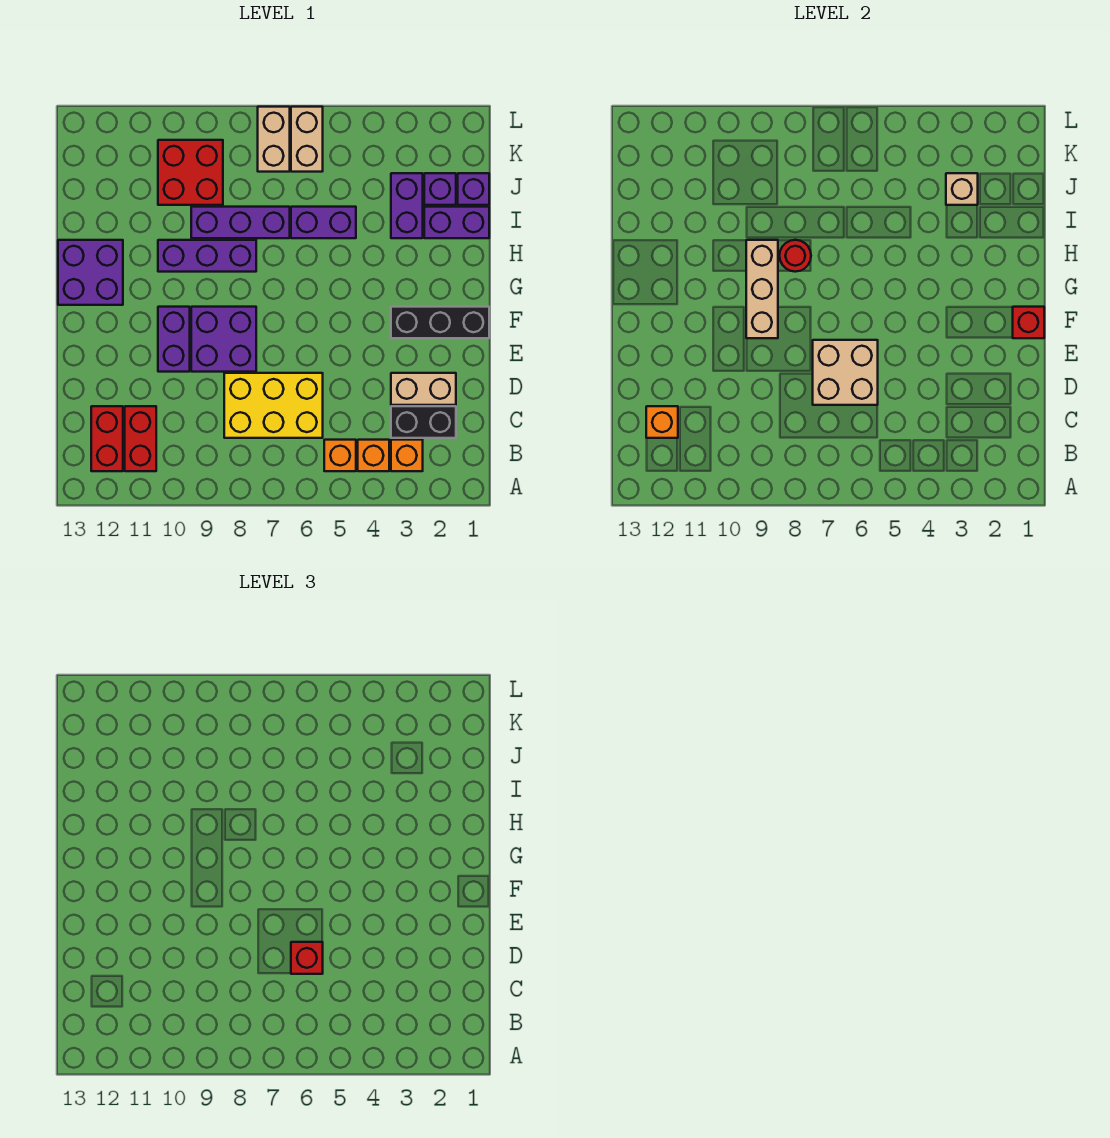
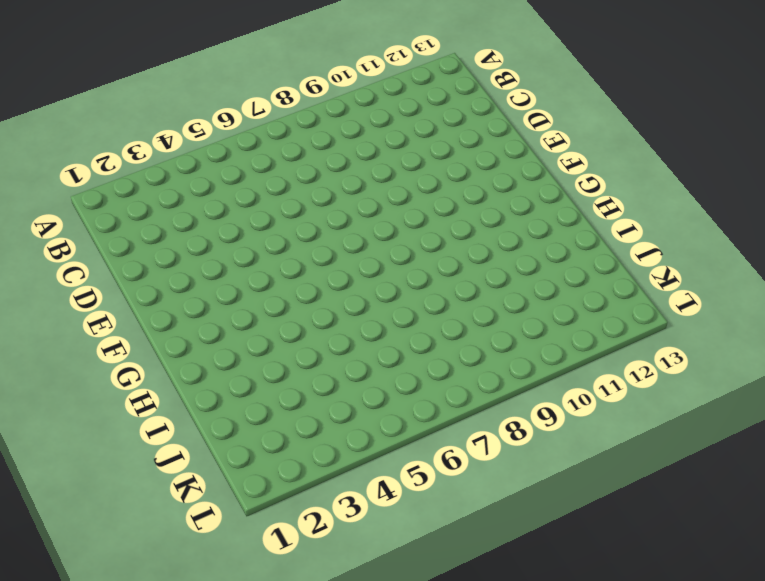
none -> orange 1x1 brick [391,440,423,471]
none -> orange 1x1 brick [358,440,389,471]
none -> orange 1x1 brick [324,440,356,471]

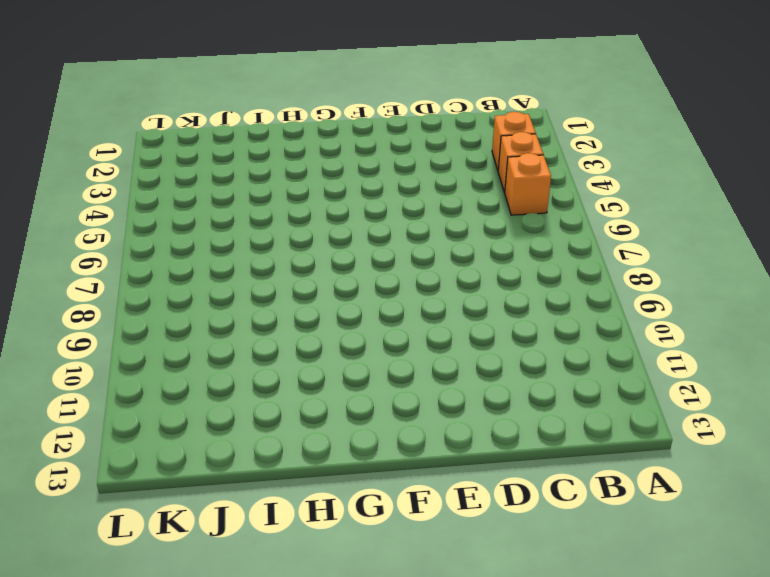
none -> red 1x2 brick [125,406,156,471]
none -> red 1x2 brick [91,406,123,471]
none -> black 1x2 brick [391,406,456,438]

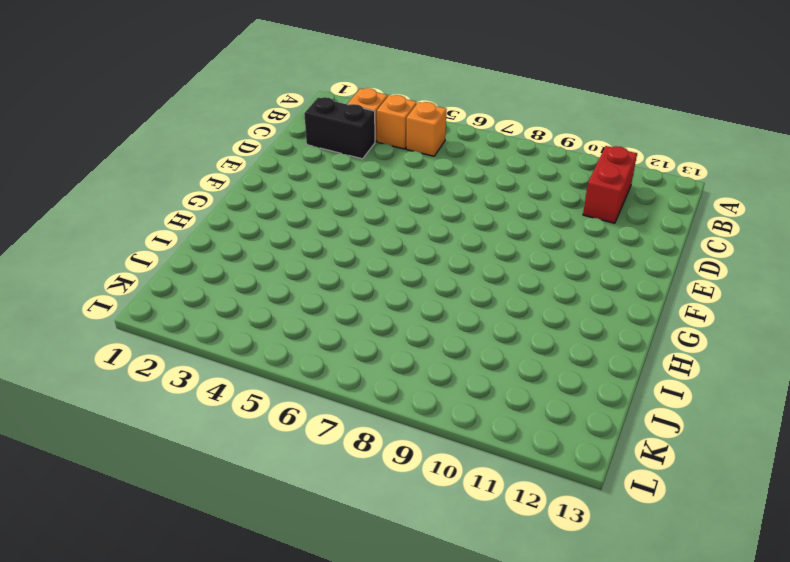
none -> red 1x2 brick [91,406,123,471]
none -> yellow 2x3 brick [224,373,323,438]
none -> tan 1x2 brick [391,373,456,405]

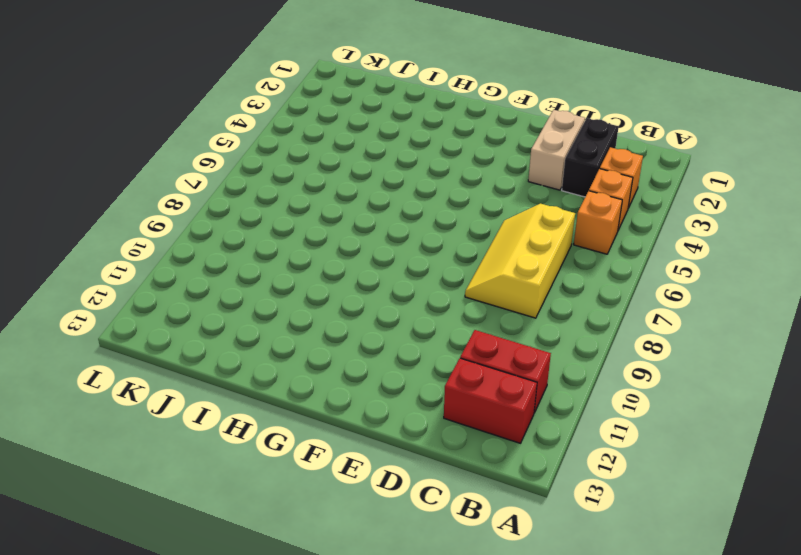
yellow 2x3 slope [465,204,575,318] -> yellow 2x3 brick [224,373,323,438]
none -> purple 2x2 brick [191,307,256,372]
none -> purple 1x2 brick [158,307,190,372]
none -> black 1x3 brick [391,307,489,338]

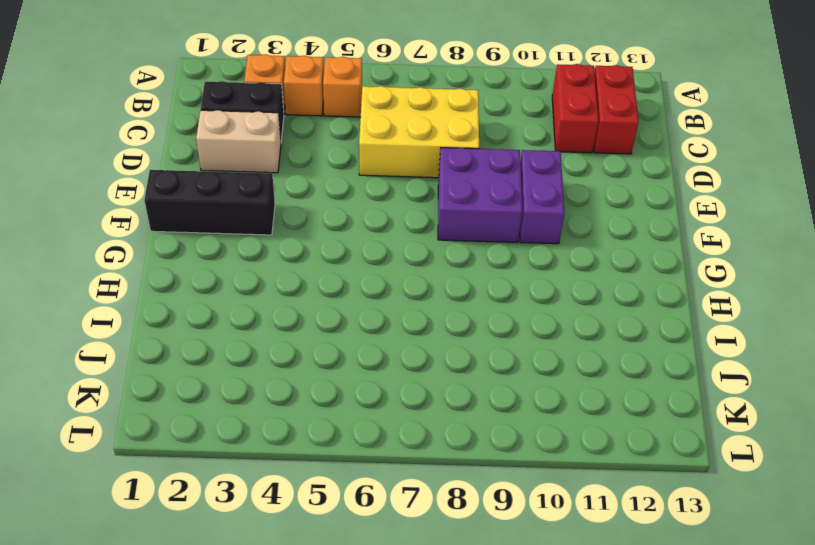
none -> purple 2x2 brick [58,240,123,305]
none -> purple 1x3 brick [158,240,256,272]
none -> purple 1x2 brick [424,207,489,238]

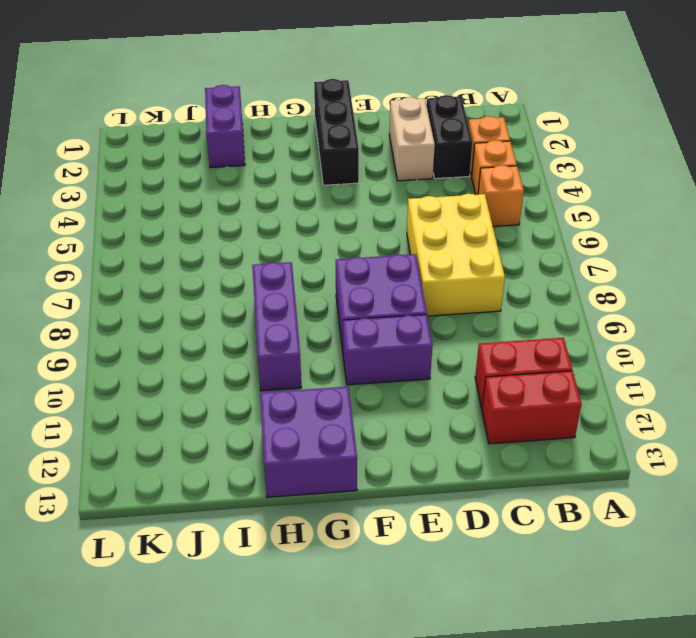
none -> purple 1x2 brick [391,173,423,238]
none -> purple 1x2 brick [291,207,356,238]
none -> purple 1x3 brick [191,207,290,238]

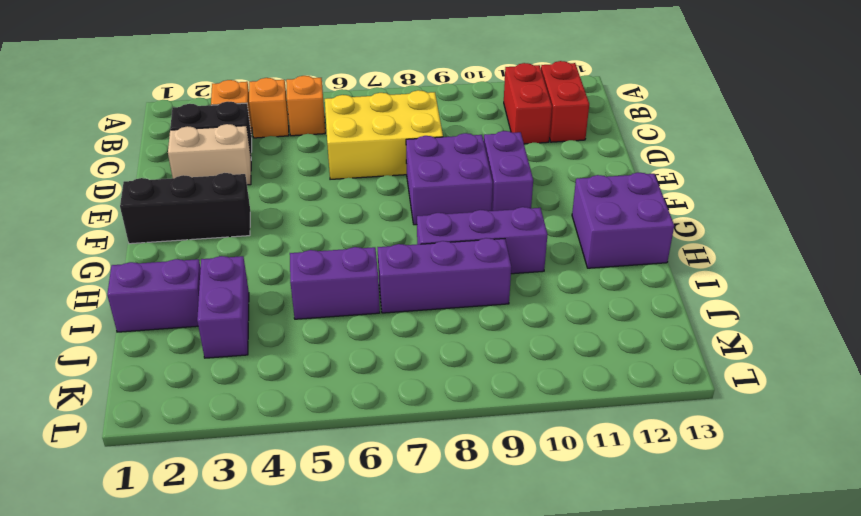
none -> purple 1x1 brick [458,173,489,205]
none -> purple 1x1 brick [424,173,456,205]
none -> red 2x2 brick [158,140,223,205]

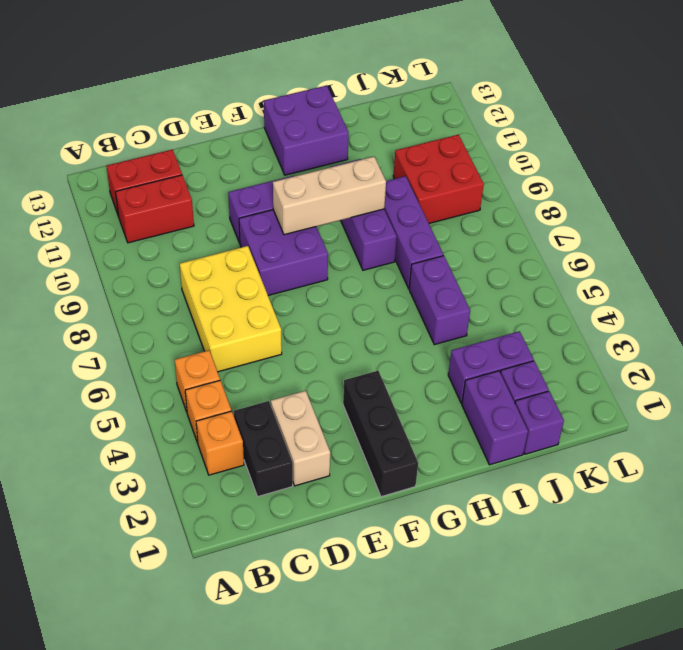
none -> tan 1x2 brick [291,107,323,172]
none -> tan 1x2 brick [258,107,290,172]
none -> orange 1x1 brick [646,406,678,438]

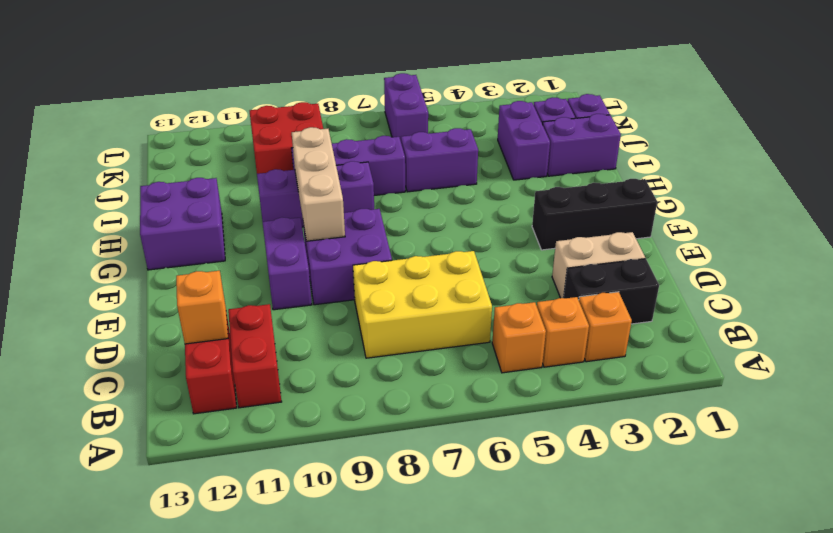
purple 1x2 brick [384,73,428,141] -> tan 1x2 brick [291,107,323,172]
none -> tan 1x2 brick [258,107,290,172]
none -> tan 2x2 brick [813,340,878,405]
none -> red 1x1 brick [1013,307,1044,338]

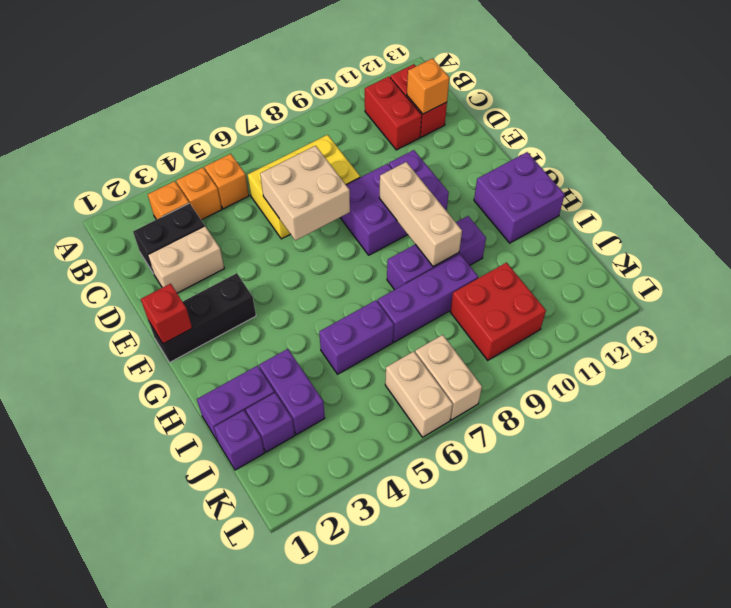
none -> red 1x1 round brick [780,240,811,272]
none -> tan 1x1 brick [946,173,978,205]
none -> red 1x1 brick [291,942,323,974]

